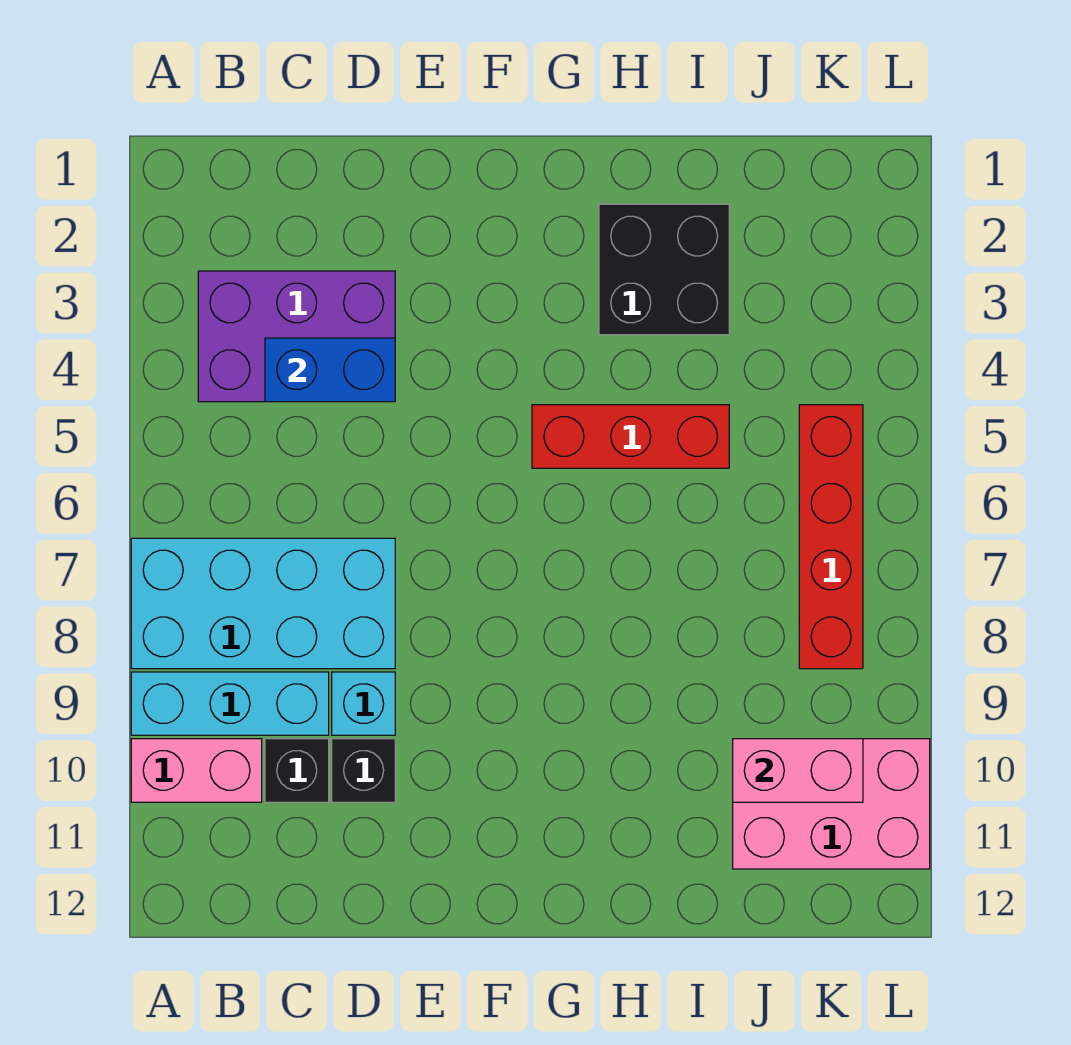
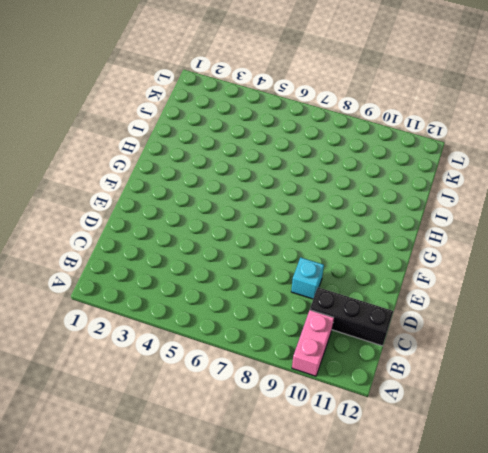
black 1x3 brick [310,287,393,346] -> black 1x1 brick [265,739,329,802]
none -> cyan 2x4 brick [131,538,395,669]
none -> cyan 1x3 brick [131,672,329,735]
none -> purple 2x3 brick [198,271,395,402]

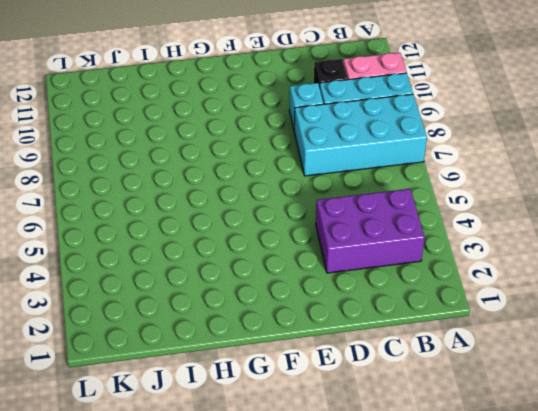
none -> black 1x1 brick [332,739,395,802]
none -> red 1x3 brick [532,405,729,468]
none -> black 2x2 brick [599,204,729,335]

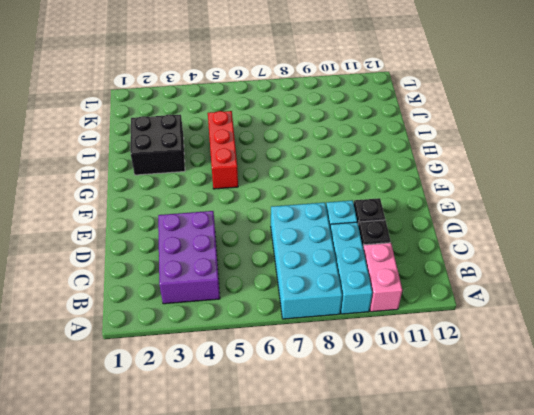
none -> pink 2x3 brick [733,739,930,869]
none -> red 1x4 brick [799,405,863,669]
none -> blue 1x2 brick [265,338,395,402]

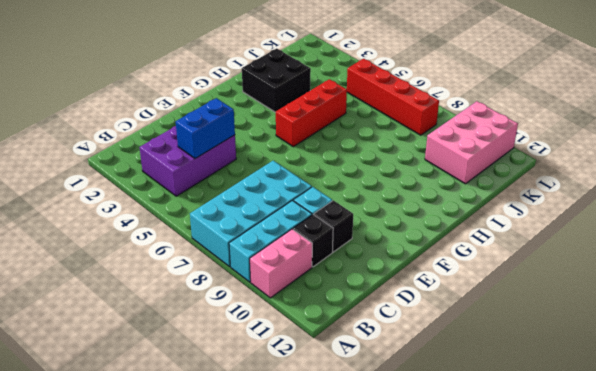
none -> pink 1x2 brick [733,739,863,802]

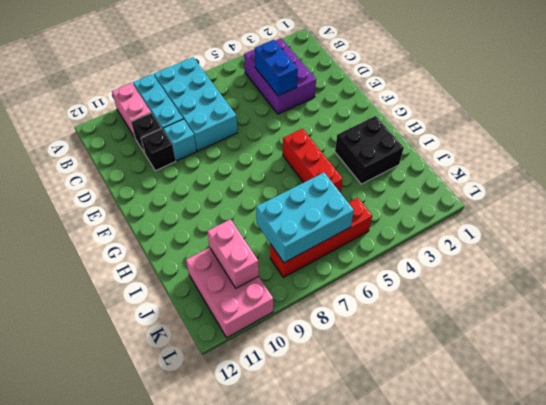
cyan 2x3 brick [256,173,354,263] -> none

